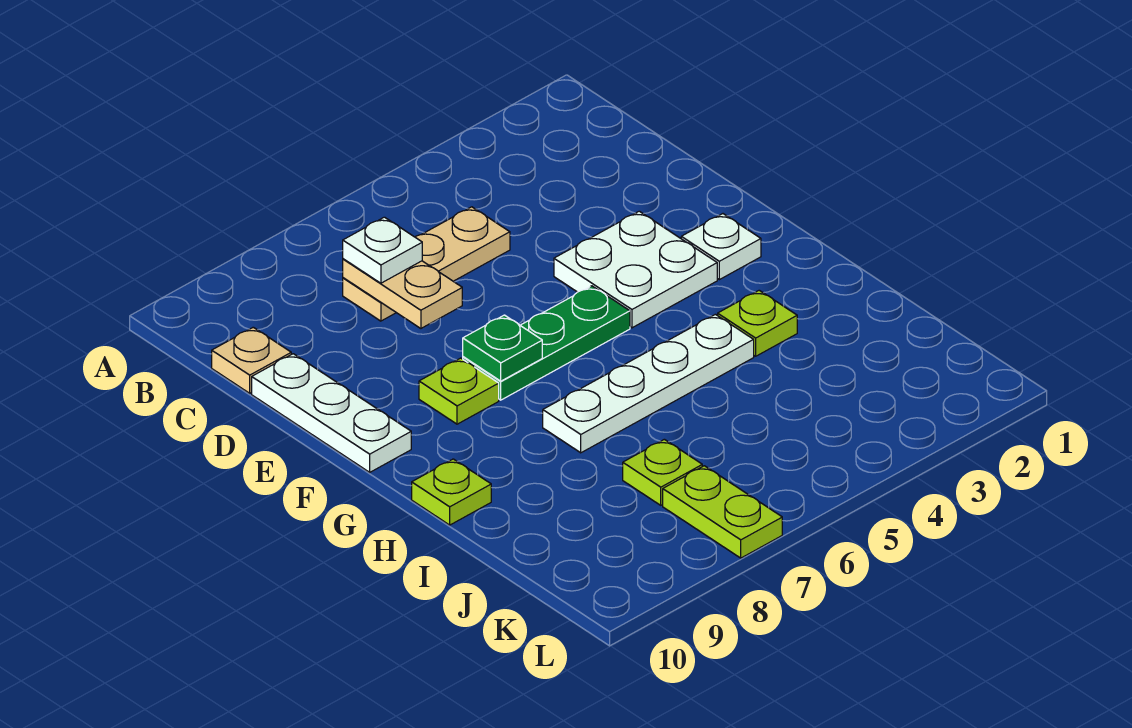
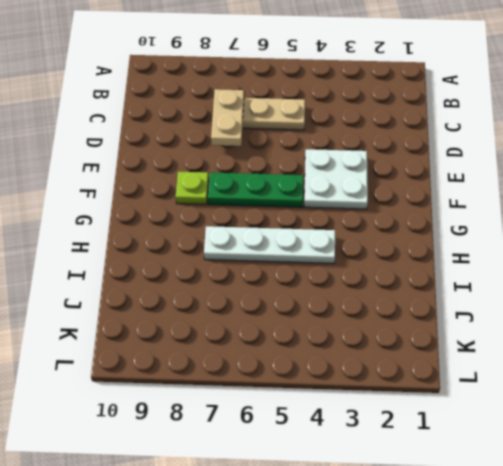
none -> tan 1x1 plate [212,327,291,393]
none -> white 1x3 plate [252,354,411,472]
none -> white 1x1 plate [681,214,761,280]

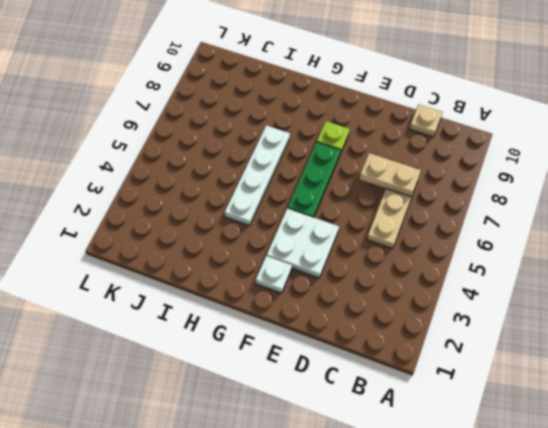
none -> white 1x3 plate [252,354,411,472]
none -> lime 1x1 plate [718,290,797,356]
none -> lime 1x1 plate [412,459,491,525]

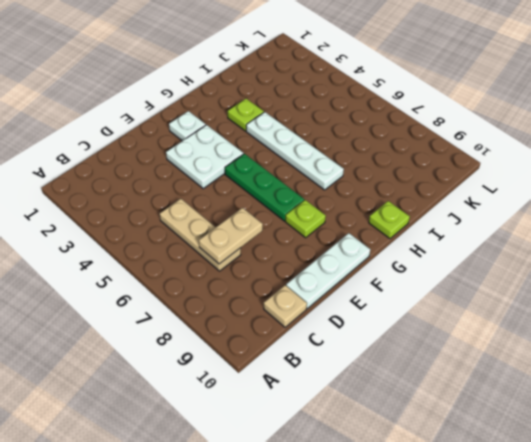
none -> lime 1x1 plate [623,439,702,505]
none -> lime 1x2 plate [663,466,782,558]
none -> green 1x1 plate [463,315,542,381]

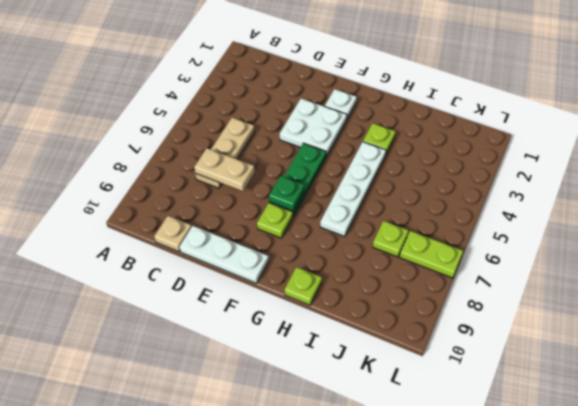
none -> white 1x1 plate [343,217,422,283]

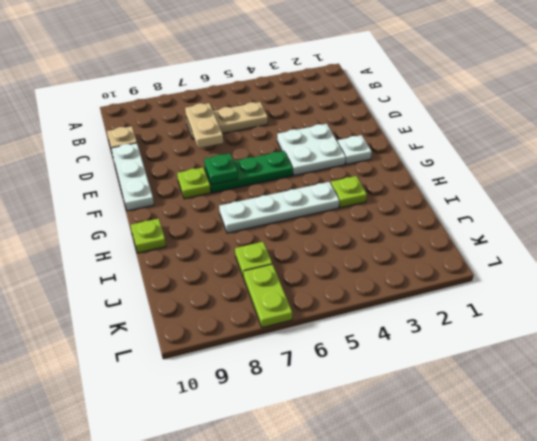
none -> white 1x1 plate [343,217,422,283]

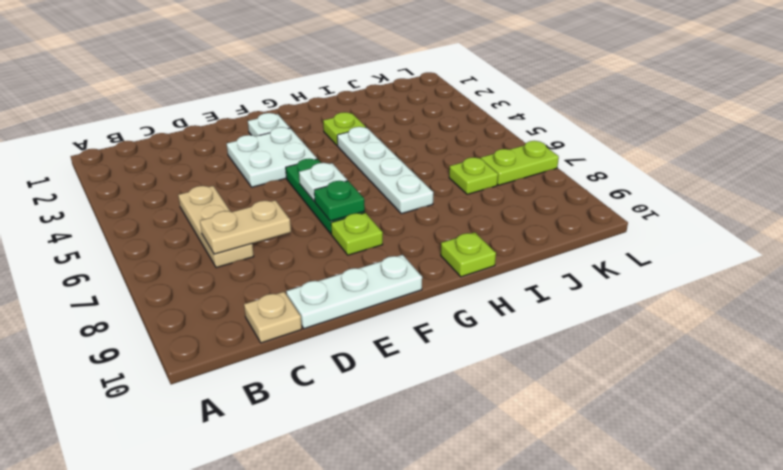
white 1x1 plate [299,163,347,202] -> white 1x1 plate moved to [343,217,422,283]

